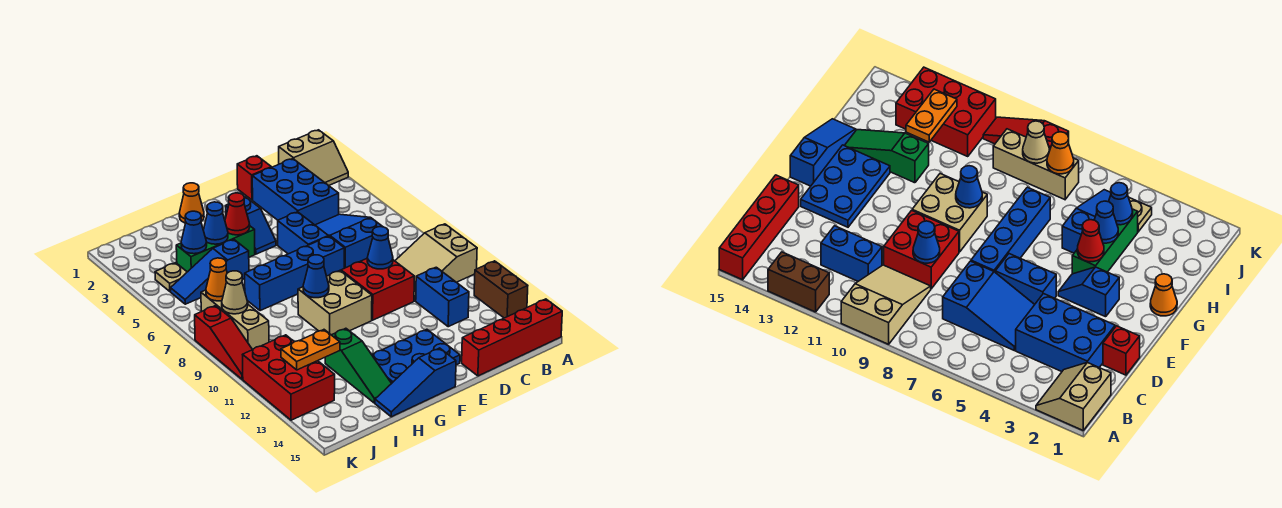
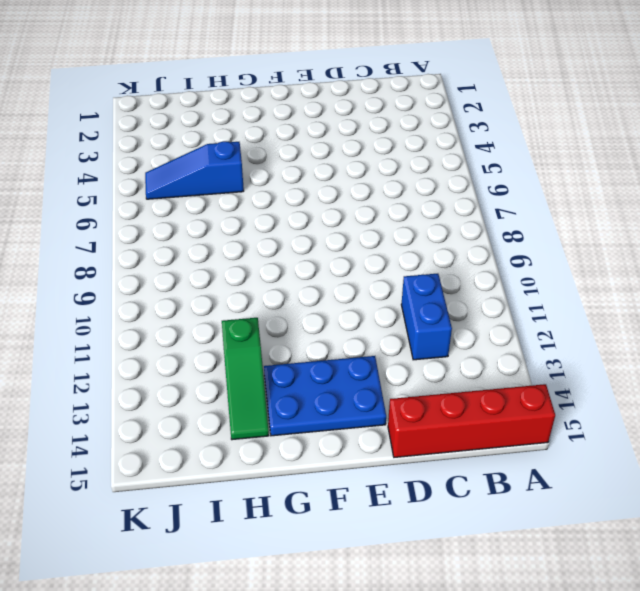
none -> tan 2x2 slope [279,130,348,186]
none -> tan 2x3 slope [395,224,477,301]
none -> brown 1x2 brick [474,261,528,318]
none -> blue 2x3 brick [252,159,339,225]

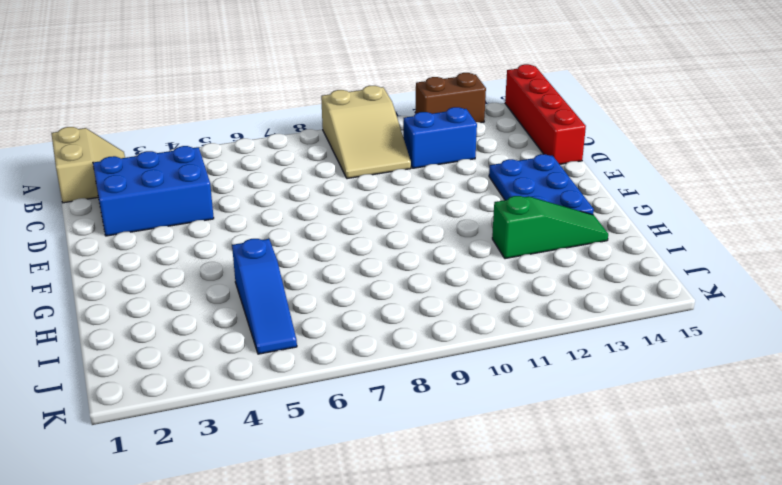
none -> blue 2x3 slope [315,214,383,268]
none -> red 1x1 brick [237,156,271,200]
none -> red 2x2 brick [341,259,414,320]
none -> blue 1x2 brick [278,212,328,254]

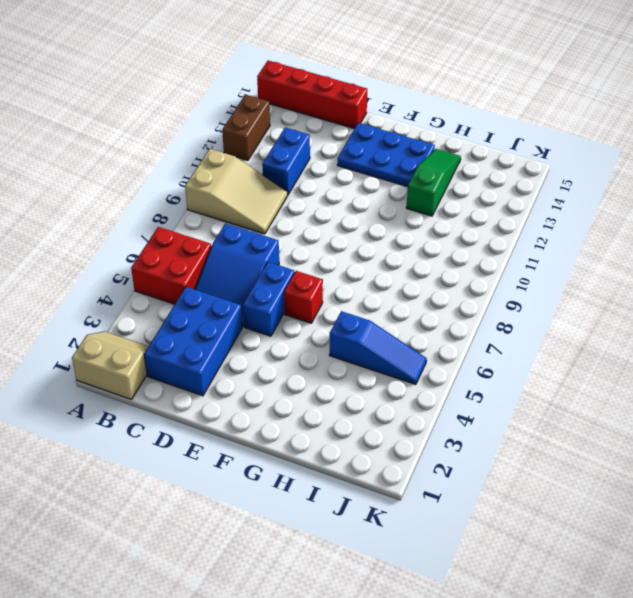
red 2x2 brick [131,227,211,304] -> red 2x2 brick moved to [341,259,414,320]
red 1x1 brick [284,271,323,323] -> red 1x1 brick moved to [237,156,271,200]
none -> blue 1x4 brick [245,236,344,311]
none -> blue 1x2 slope [225,197,276,254]
none -> tan 2x2 brick [298,271,372,335]
none -> blue 1x3 slope [375,348,456,417]

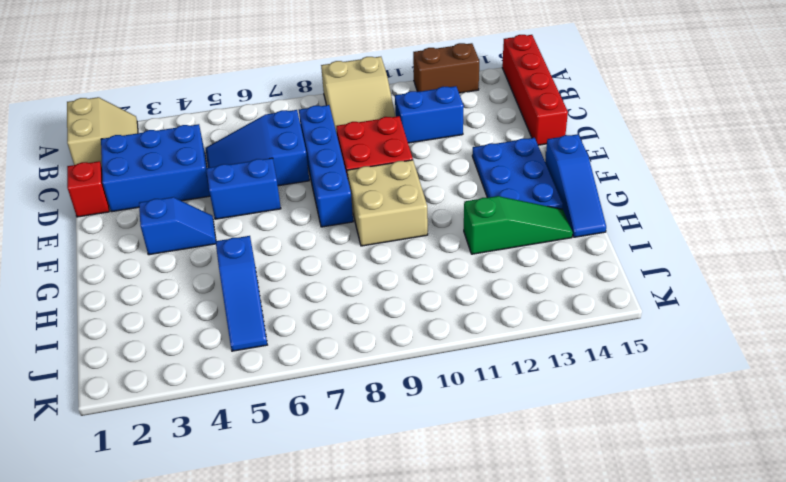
blue 1x4 brick [299,105,353,227] -> blue 1x4 brick moved to [245,236,344,311]
none -> orange 1x1 cone [179,183,204,223]
none -> green 1x3 brick [176,226,255,272]
none -> tan 1x1 plate [155,263,187,292]
none -> tan 1x3 brick [201,290,269,350]

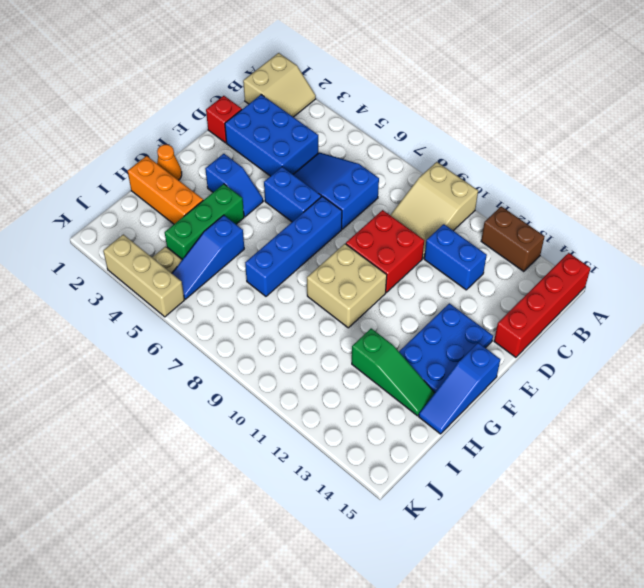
orange 1x3 brick [128,156,203,224] -> none
tan 1x3 brick [103,234,184,317] -> tan 1x3 brick moved to [201,290,269,350]
none -> red 2x3 brick [243,335,335,420]
none -> red 1x3 slope [195,306,252,379]
none -> blue 1x1 cone [367,227,393,269]
none -> red 1x1 cone [225,193,250,235]

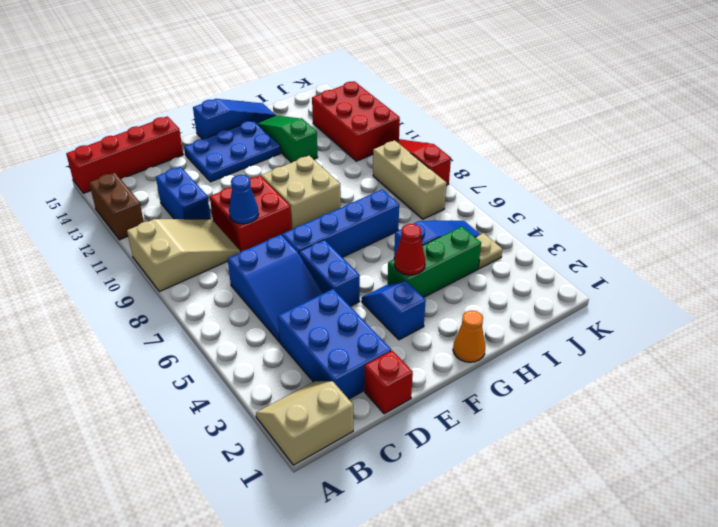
none -> blue 1x1 cone [303,255,329,298]
none -> blue 1x1 cone [203,202,228,244]
none -> blue 1x1 cone [181,211,207,254]
none -> orange 1x2 plate [281,330,340,370]

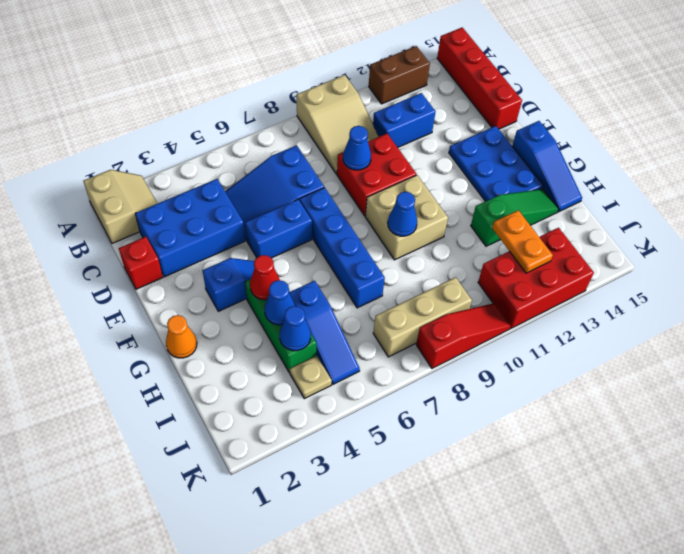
none -> orange 1x1 cone [206,258,227,301]
none -> tan 1x1 cone [222,271,248,314]

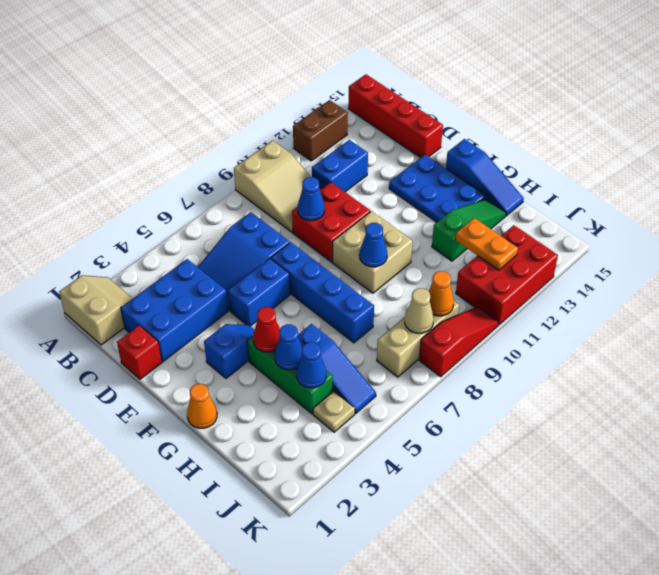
orange 1x1 cone [428,271,454,316] -> orange 1x1 cone moved to [206,258,227,301]

